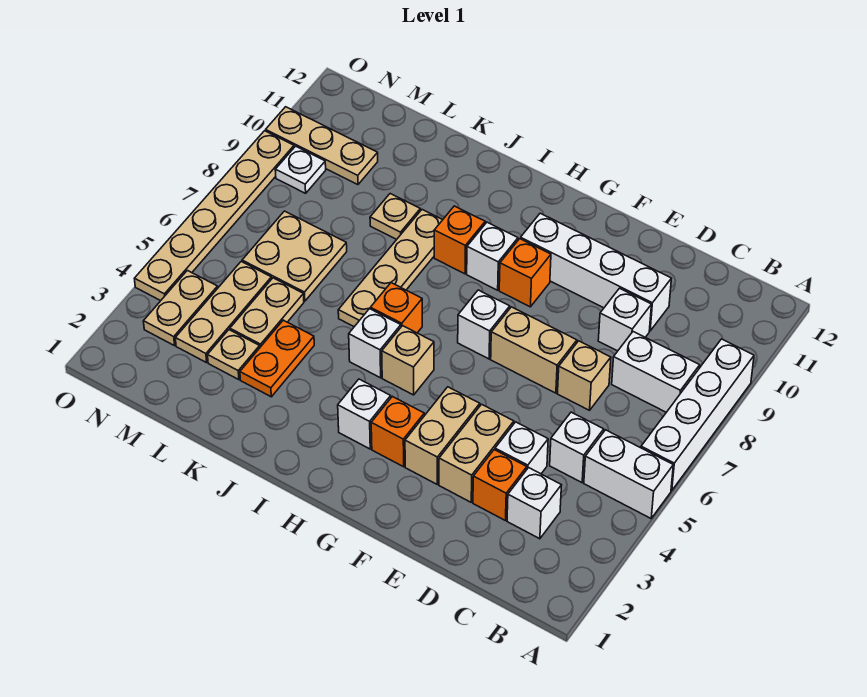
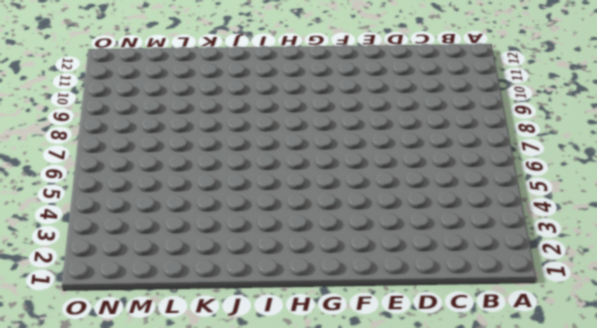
none -> white 1x2 brick [584,430,673,518]
none -> white 1x4 brick [641,339,754,491]
none -> white 1x2 brick [612,332,700,412]
none -> white 1x1 brick [507,468,561,539]

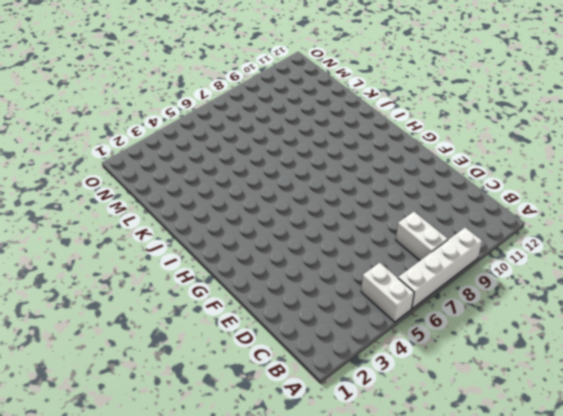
none -> white 1x1 brick [507,468,561,539]
none -> white 1x1 brick [550,412,604,482]
none -> orange 1x1 brick [473,450,527,521]
none -> white 1x1 brick [495,422,548,474]

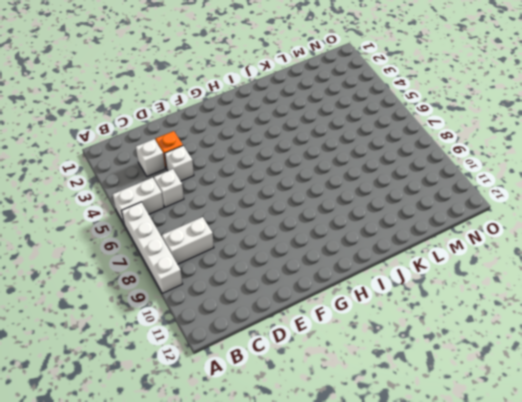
none -> tan 1x1 brick [558,341,611,410]
none -> white 1x1 brick [598,288,651,351]
none -> white 1x4 brick [521,213,671,331]
none -> tan 1x2 brick [439,404,514,502]

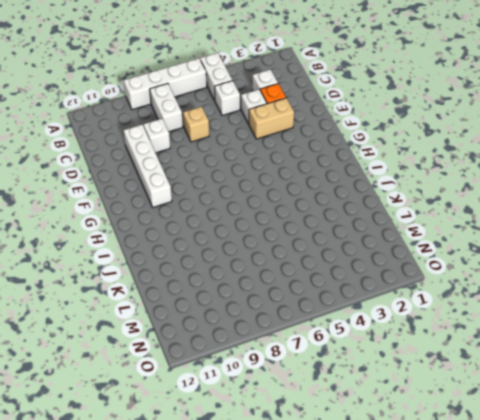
none -> tan 1x2 brick [491,307,577,393]
none -> tan 1x2 brick [405,387,480,484]
none -> orange 1x1 brick [371,396,424,467]
none -> white 1x1 brick [458,290,510,359]

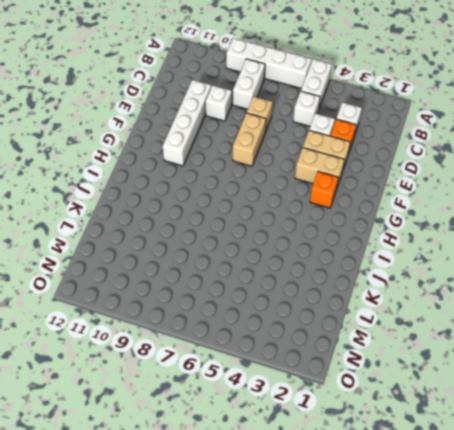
none -> white 1x1 brick [458,290,510,359]
none -> orange 1x1 brick [499,239,551,307]
none -> white 1x1 brick [338,379,391,449]
none -> tan 1x1 brick [382,326,434,395]

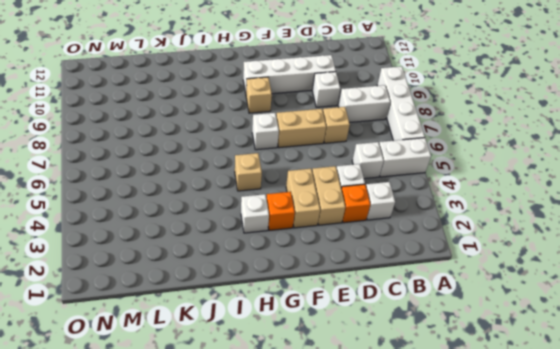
tan 1x1 brick [246,77,272,113] -> orange 1x1 brick [499,239,551,307]
none -> white 1x1 brick [467,222,518,290]
none -> white 1x1 brick [349,309,401,378]
none -> orange 1x1 brick [370,283,422,333]
none -> orange 1x1 brick [434,206,485,274]

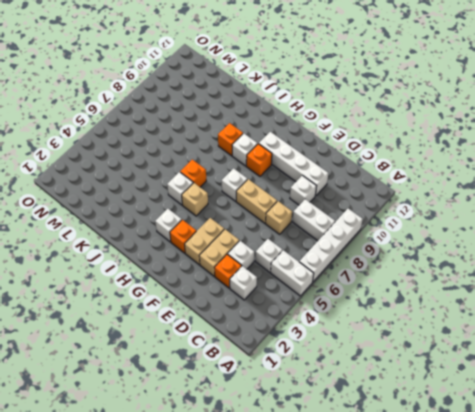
none -> tan 1x4 plate [338,210,442,327]
none -> orange 1x2 plate [240,320,314,397]
none -> tan 1x1 plate [370,194,420,239]
none -> tan 1x1 plate [208,330,260,380]

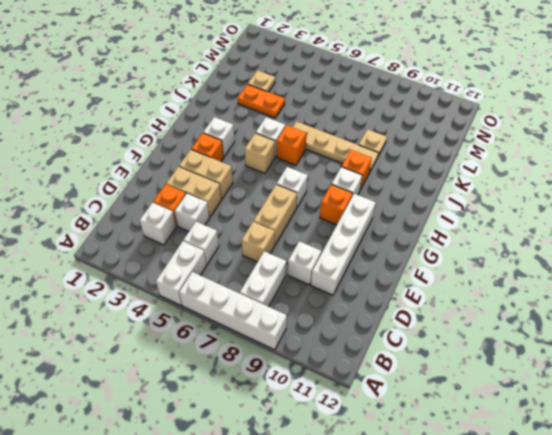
none -> tan 1x2 plate [230,278,304,347]
none -> tan 2x2 plate [242,211,347,301]
none -> tan 1x3 plate [175,261,271,363]
none -> tan 1x3 plate [266,107,378,185]

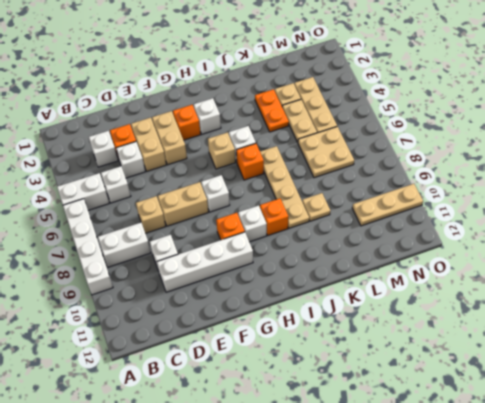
none -> tan 1x2 plate [143,270,218,346]
none -> white 1x1 plate [275,146,326,193]
none -> tan 1x6 plate [134,131,294,301]

